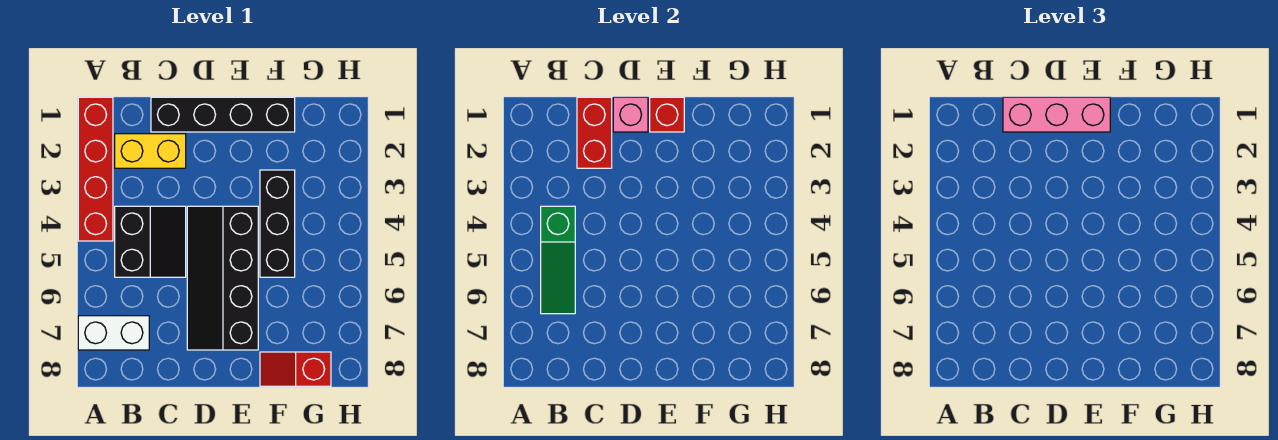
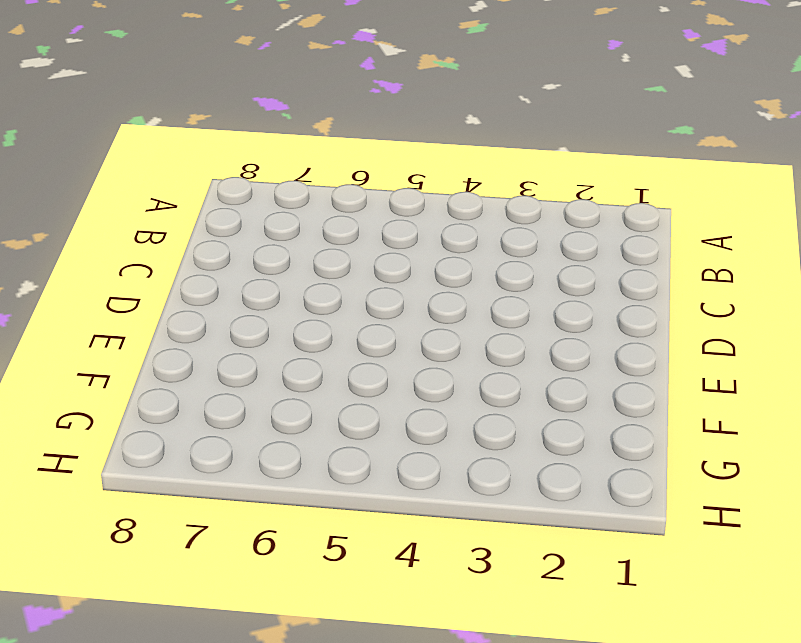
none -> red 1x4 brick [78,97,113,241]
none -> white 1x2 brick [78,316,149,350]
none -> yellow 1x2 brick [115,134,186,168]

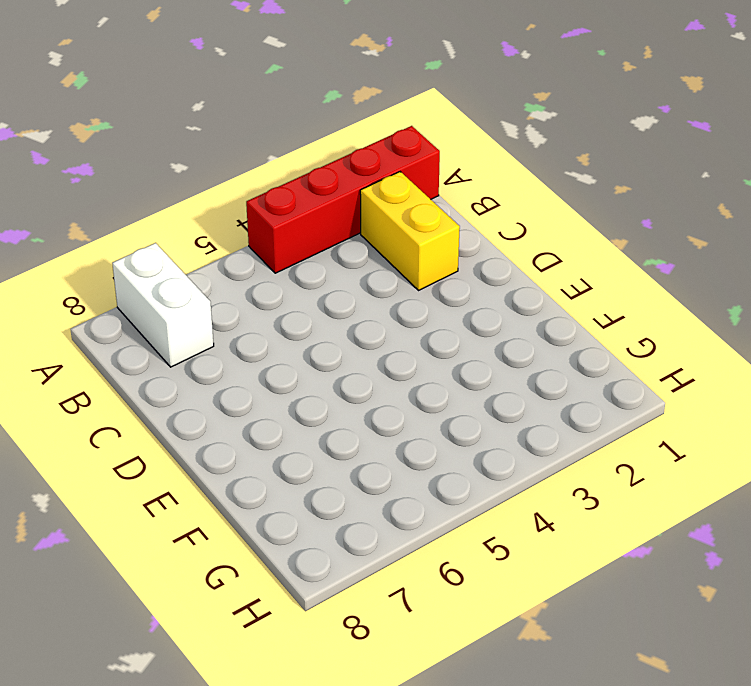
none -> black 2x2 slope [115,206,186,277]
none -> black 1x4 brick [151,97,295,132]
none -> black 2x4 slope [187,206,258,350]

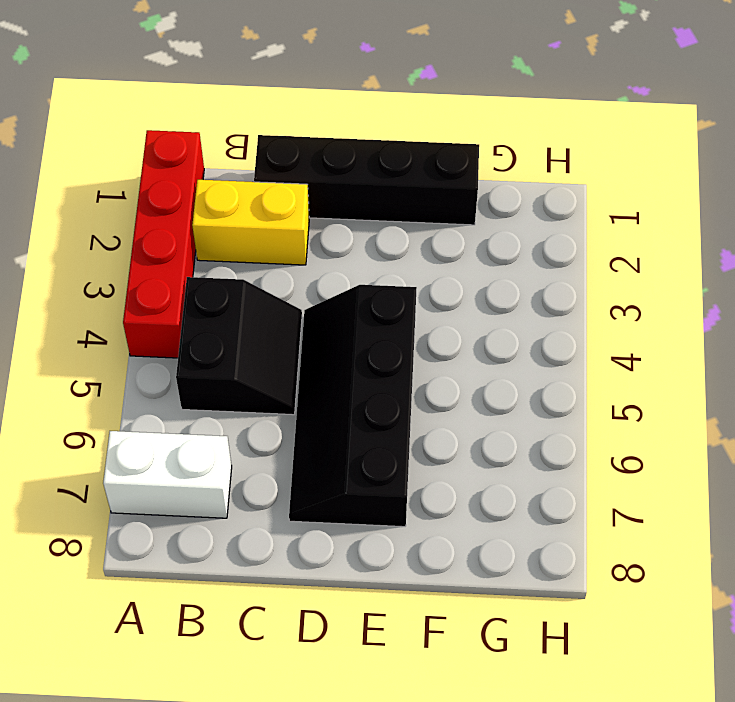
none -> black 1x3 brick [260,170,295,277]
none -> red 1x2 slope [260,352,331,386]
none -> green 1x3 slope [541,206,575,314]

